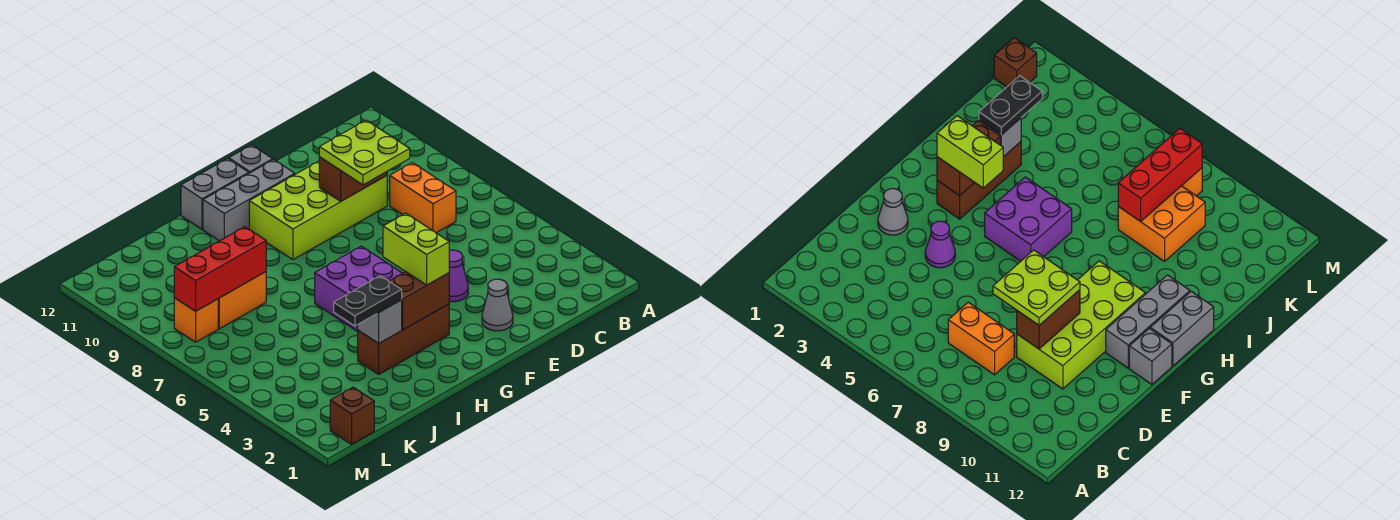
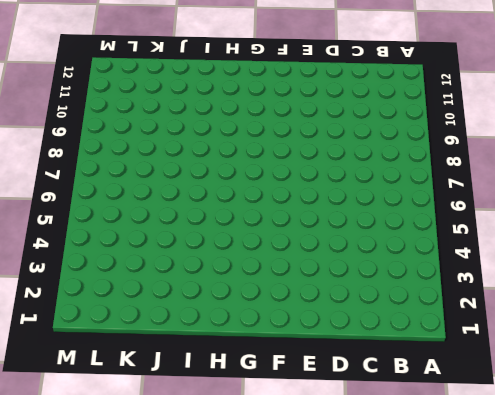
none -> orange 1x2 brick [390,163,456,233]
none -> lime 2x4 brick [249,161,387,260]
none -> grey 1x1 cone [482,279,513,331]

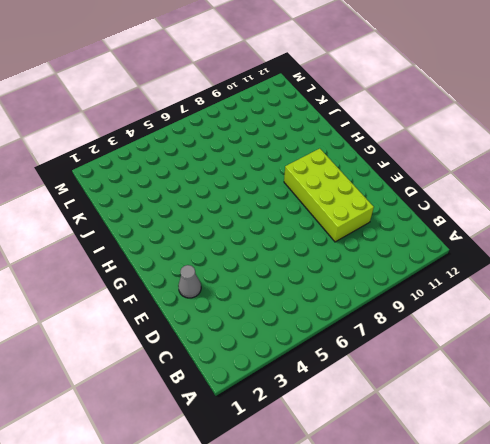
none -> orange 1x2 brick [390,163,456,233]
none -> purple 1x1 cone [449,250,468,302]
none -> grey 1x3 brick [203,160,295,241]

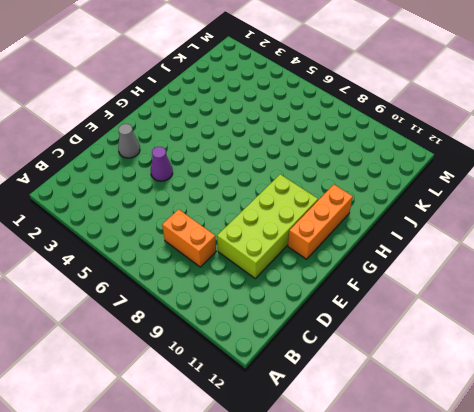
orange 1x3 brick [288,185,353,259] -> grey 1x3 brick [203,160,295,241]
none -> grey 1x1 brick [229,145,273,173]
none -> brown 1x3 brick [358,304,449,374]
none -> purple 2x2 brick [315,246,402,331]

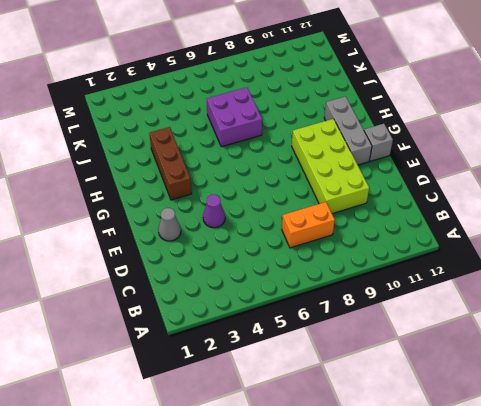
purple 2x2 brick [207,87,262,147] -> purple 2x2 brick moved to [315,246,402,331]
none -> grey 1x2 brick [181,159,249,229]
none -> orange 2x2 brick [218,272,266,329]
none -> brown 1x1 brick [330,387,374,444]

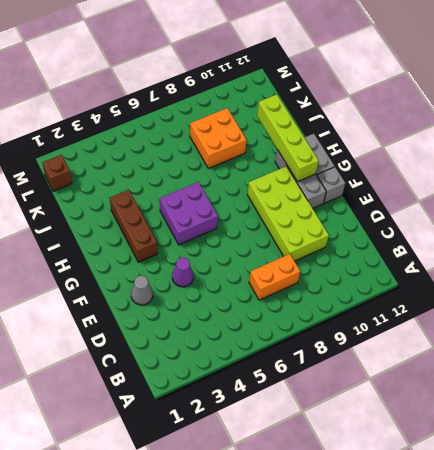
lime 1x4 brick [257,94,319,182] -> none
none -> orange 1x1 brick [174,298,218,342]
none -> brown 1x2 brick [319,157,387,201]
none -> brown 1x2 brick [389,272,449,330]

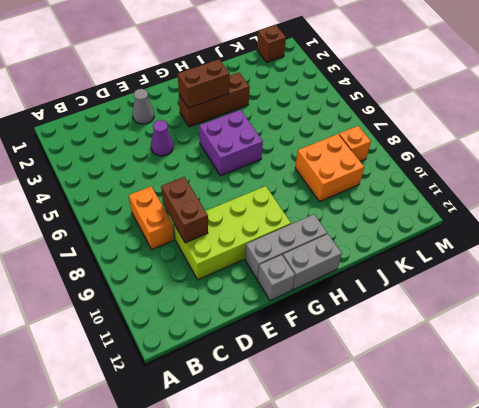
brown 1x2 brick [161,177,208,243] -> brown 1x2 brick turned to [319,157,387,201]
none -> grey 1x1 brick [358,300,402,343]
none -> red 1x3 brick [174,227,266,311]
none -> lime 2x2 plate [319,120,410,185]

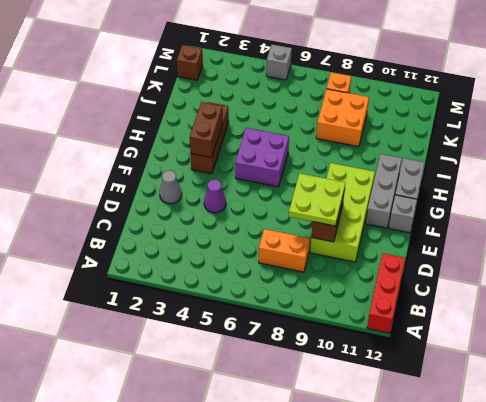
red 1x3 brick [367,253,405,333] -> red 1x3 brick moved to [174,227,266,311]
grey 1x1 brick [266,45,292,80] -> grey 1x1 brick moved to [358,300,402,343]
none -> lime 1x2 brick [383,213,449,285]
none -> black 1x2 plate [334,276,402,326]

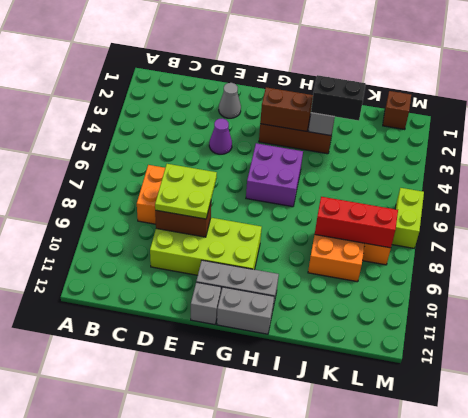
black 1x2 brick [311,75,366,121] -> black 1x2 plate [334,276,402,326]
lime 1x2 brick [392,188,424,248] -> lime 1x2 brick moved to [383,213,449,285]

